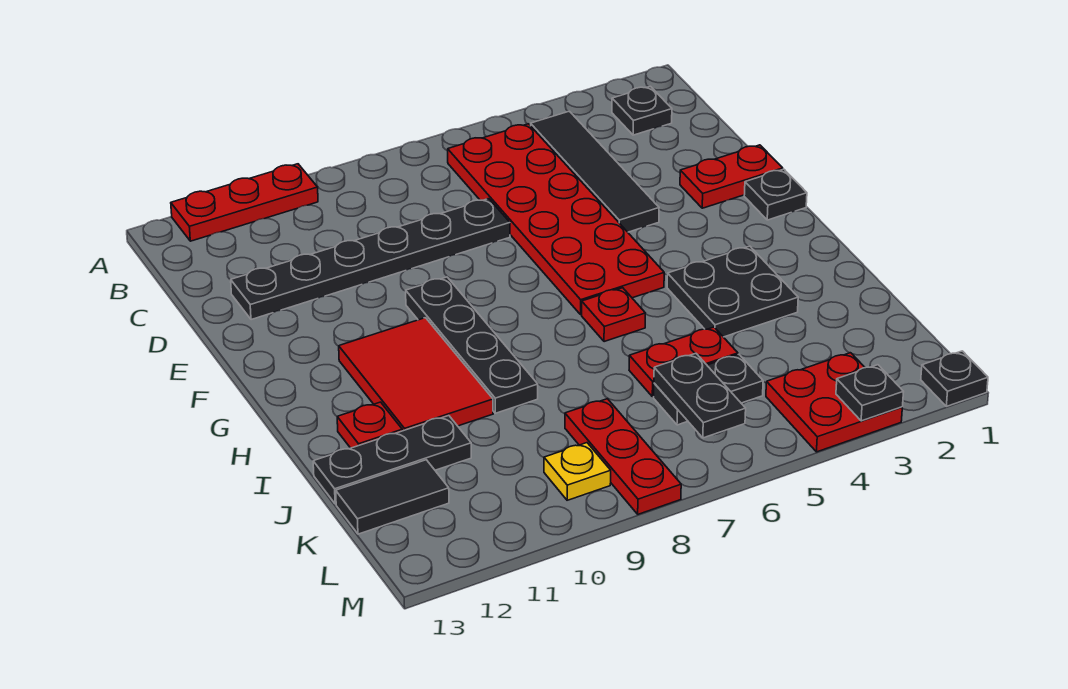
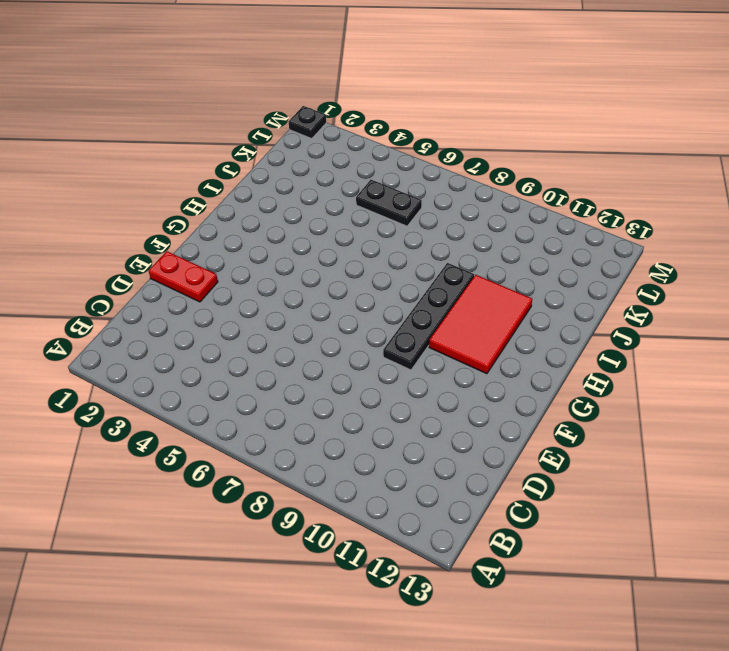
none -> red 1x3 plate [171,164,318,241]
none -> black 1x1 plate [612,86,672,135]
none -> black 1x4 tile [531,111,659,232]

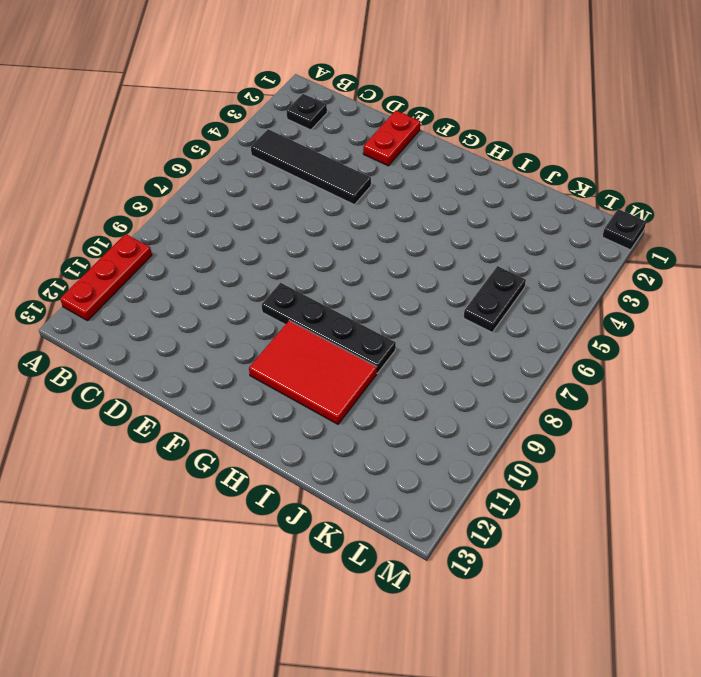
none -> red 2x6 plate [448,124,664,315]
none -> black 1x6 plate [231,199,510,320]
none -> black 1x1 plate [744,169,807,220]

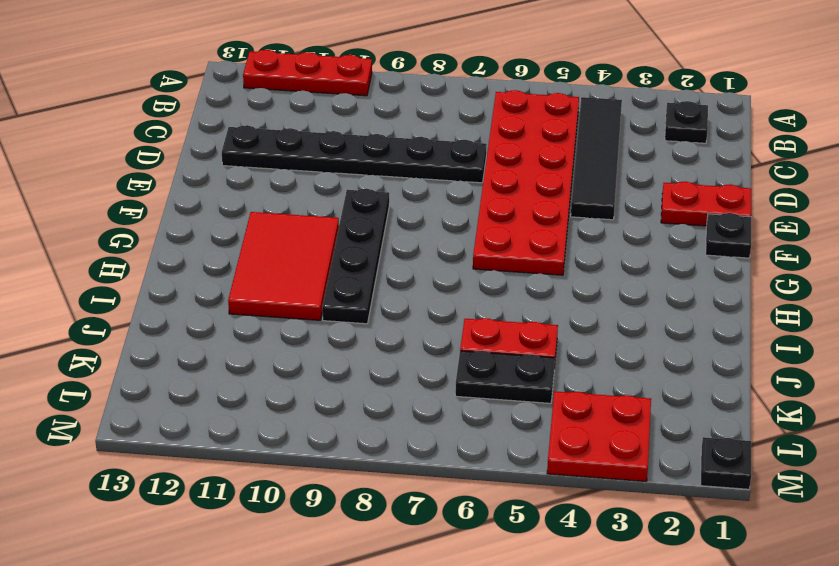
none -> black 2x2 plate [667,246,798,337]
none -> red 1x1 plate [582,288,645,342]
none -> red 1x1 plate [337,402,402,448]

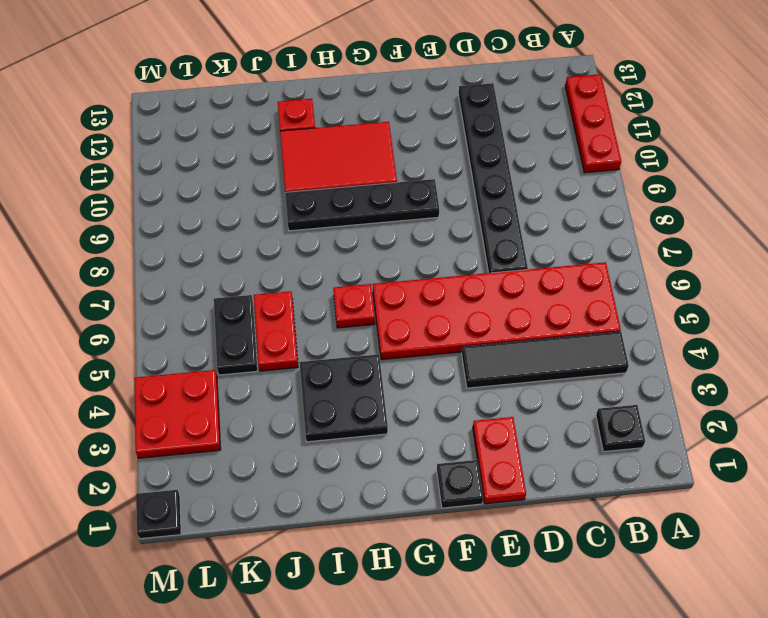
none -> black 1x3 plate [313,416,471,504]
none -> red 1x3 plate [565,399,681,514]
none -> black 1x2 tile [336,460,449,534]

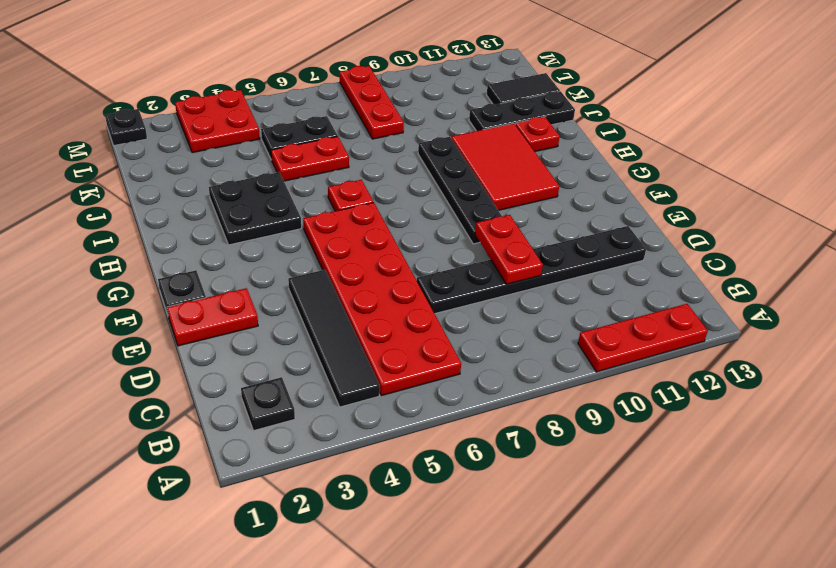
red 1x2 plate [475,215,543,284] -> none
none -> yellow 1x1 plate [544,443,611,500]
none -> black 1x2 plate [654,353,746,438]
none -> black 1x1 plate [836,365,904,421]

